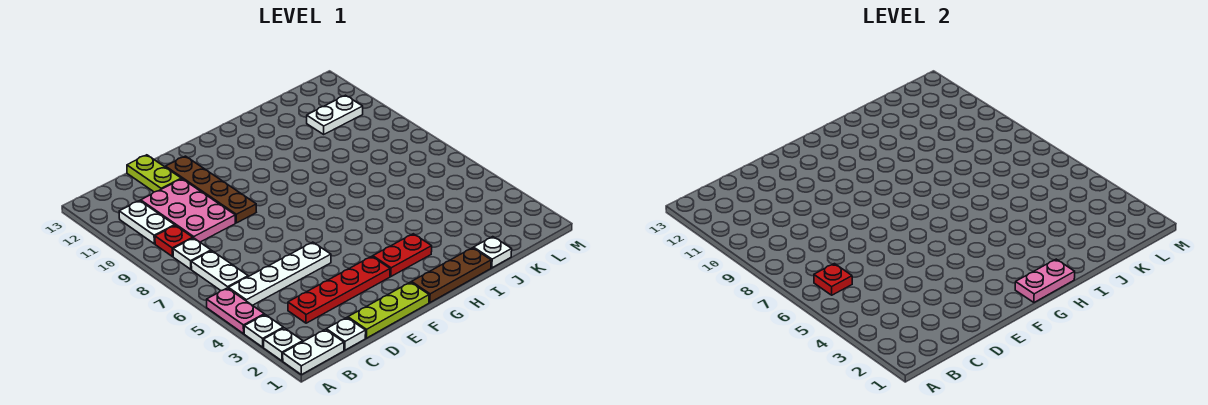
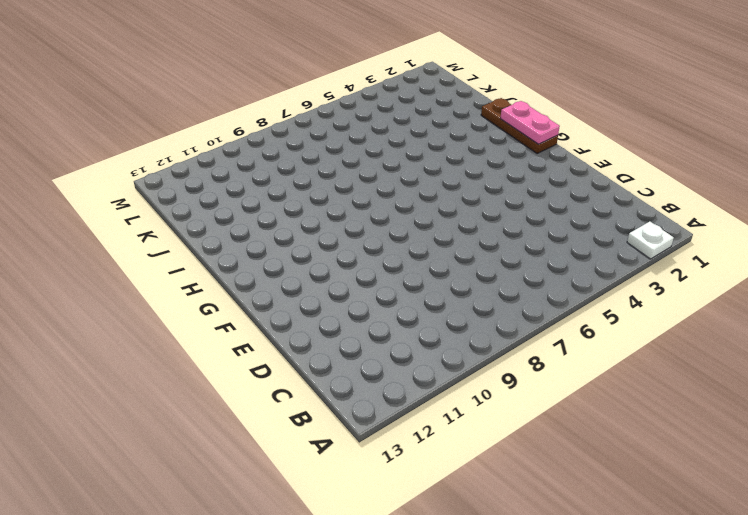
none -> white 1x2 plate [283,329,344,375]
none -> white 1x1 plate [244,315,283,347]
none -> pink 1x2 plate [207,288,264,334]

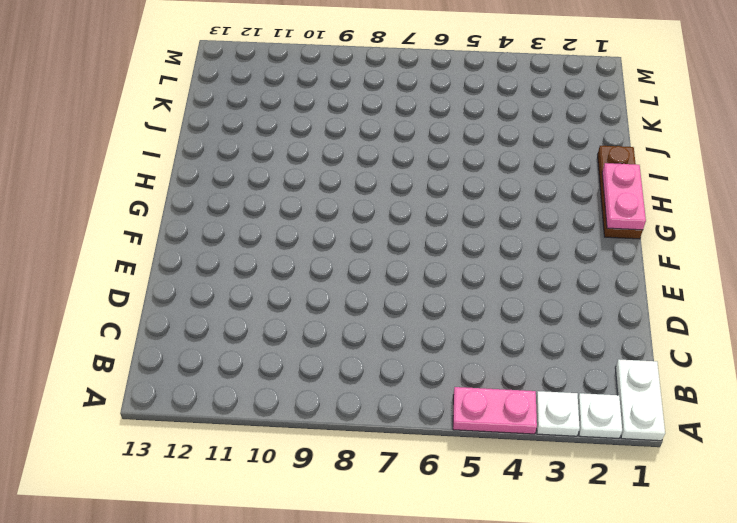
none -> white 1x4 plate [228,242,331,305]
none -> white 1x2 plate [191,251,248,291]
none -> white 1x1 plate [173,238,211,269]

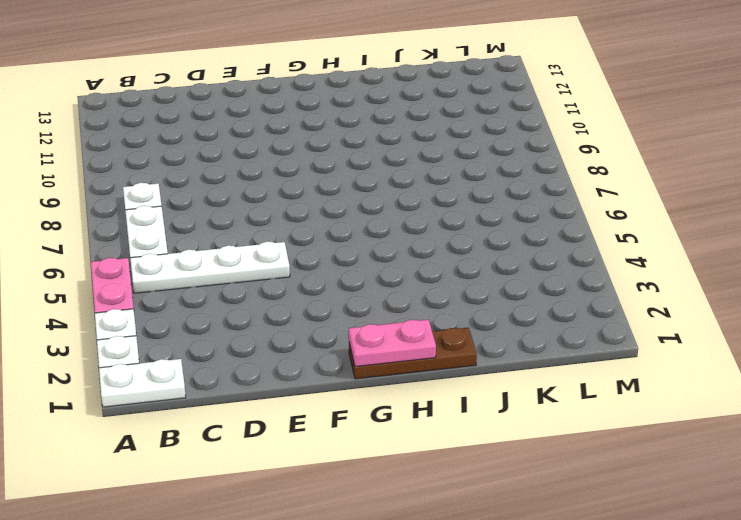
none -> red 1x1 plate [155,225,193,257]
none -> white 1x2 plate [119,201,175,244]
none -> white 1x1 plate [326,318,366,350]

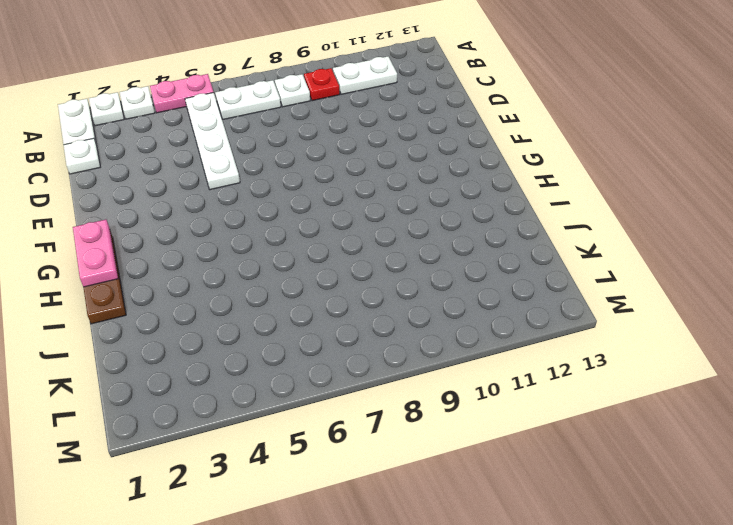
none -> red 1x4 plate [288,256,390,323]
none -> pink 2x3 plate [141,179,235,242]
none -> lime 1x3 plate [348,282,429,338]

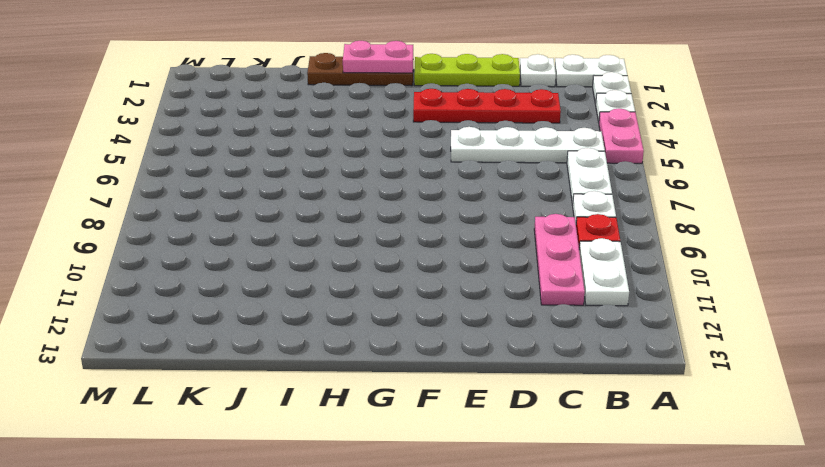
pink 1x3 plate [534,214,585,305] -> pink 2x3 plate [141,179,235,242]
none -> lime 1x2 plate [127,155,181,192]
none -> brown 1x4 plate [165,156,256,223]
none -> red 1x2 plate [373,234,432,276]

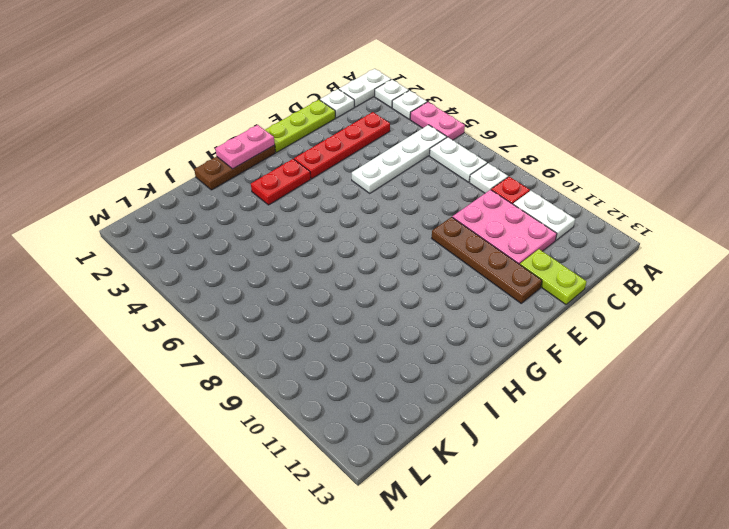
none -> white 1x1 plate [474,237,512,268]
none -> white 1x2 plate [307,95,363,134]
none -> red 1x1 plate [814,264,852,295]

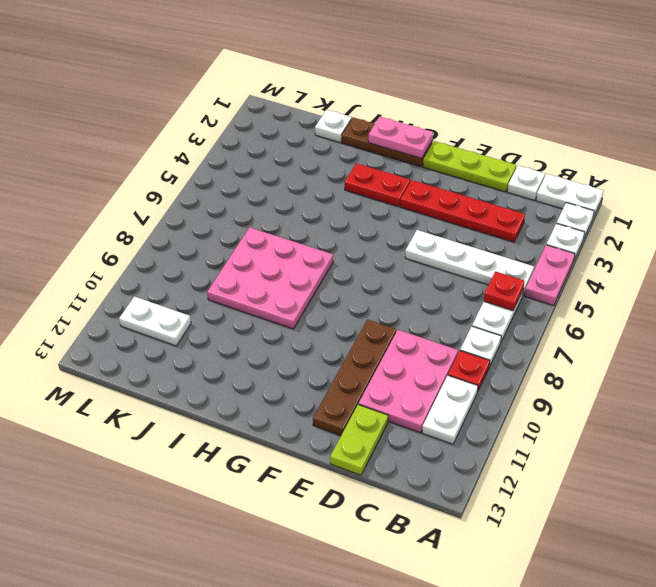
pink 3x3 plate [207,227,333,329] -> none

